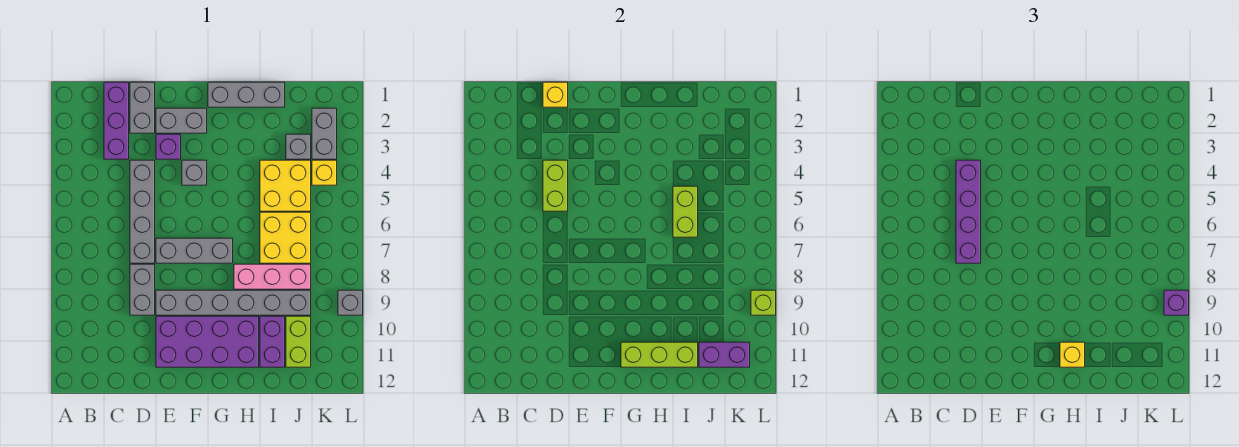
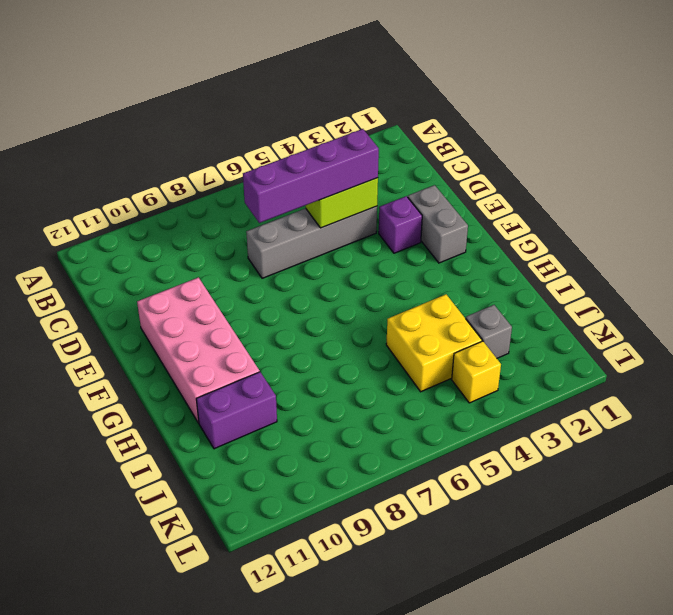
pink 2x4 brick [137,277,260,423] -> purple 2x4 brick [156,316,259,367]
none -> purple 1x3 brick [104,82,129,159]
none -> grey 1x2 brick [130,82,155,133]
none -> grey 1x2 brick [130,264,155,315]

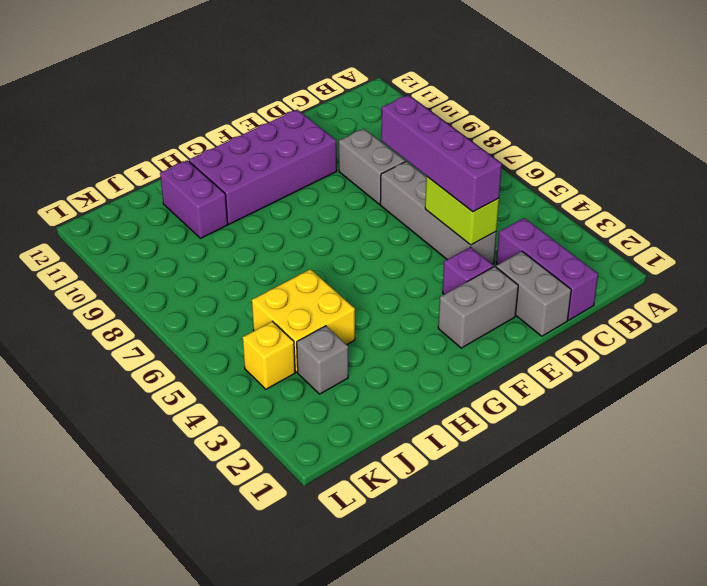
none -> grey 1x3 brick [156,238,233,263]
none -> grey 1x6 brick [156,290,311,315]
none -> grey 1x1 brick [182,160,207,185]

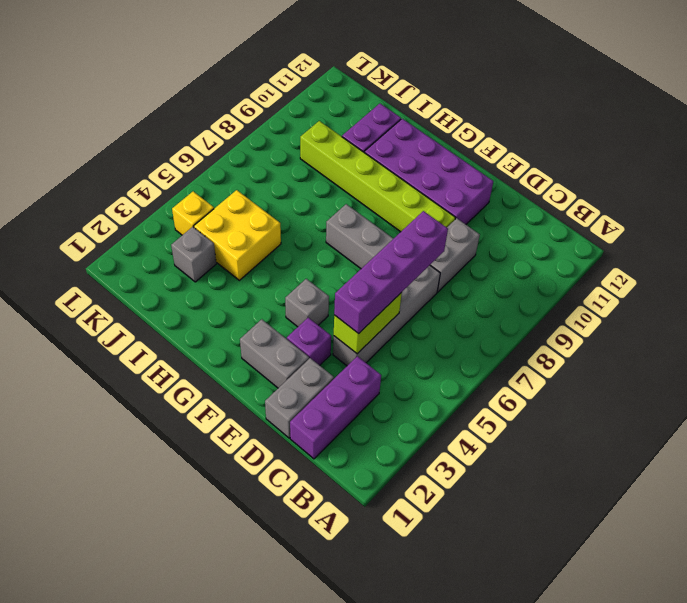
lime 1x6 brick [300,121,455,232] -> grey 1x6 brick [156,290,311,315]
none -> grey 1x3 brick [208,82,285,107]
none -> pink 1x3 brick [234,264,311,289]
none -> yellow 2x2 brick [260,212,311,263]

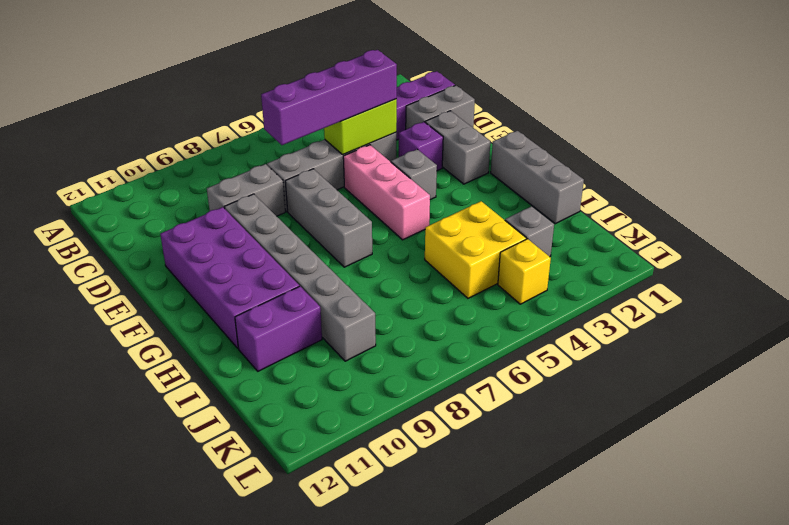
pink 1x3 brick [343,145,430,240] -> pink 1x3 brick moved to [234,264,311,289]
none -> yellow 2x2 brick [260,212,311,263]
none -> lime 1x2 brick [286,316,311,367]
none -> grey 1x2 brick [312,108,337,159]

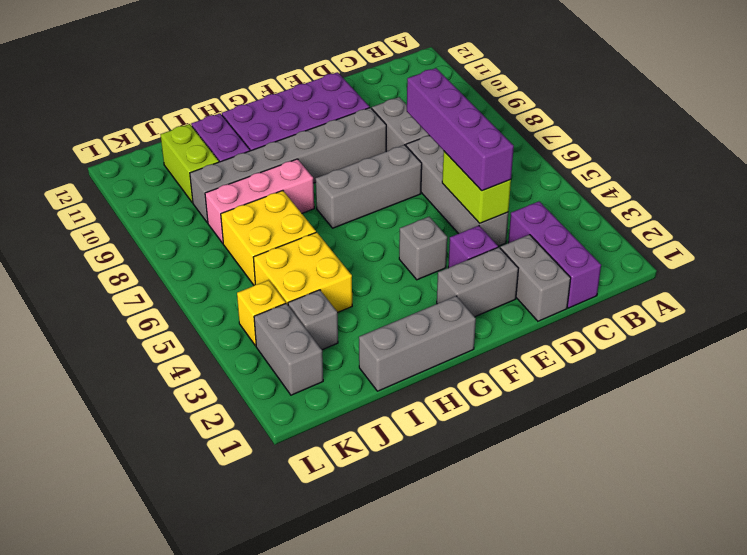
none -> grey 1x1 brick [338,290,363,315]
none -> yellow 1x1 brick [543,82,568,107]
none -> lime 1x3 brick [621,342,698,367]

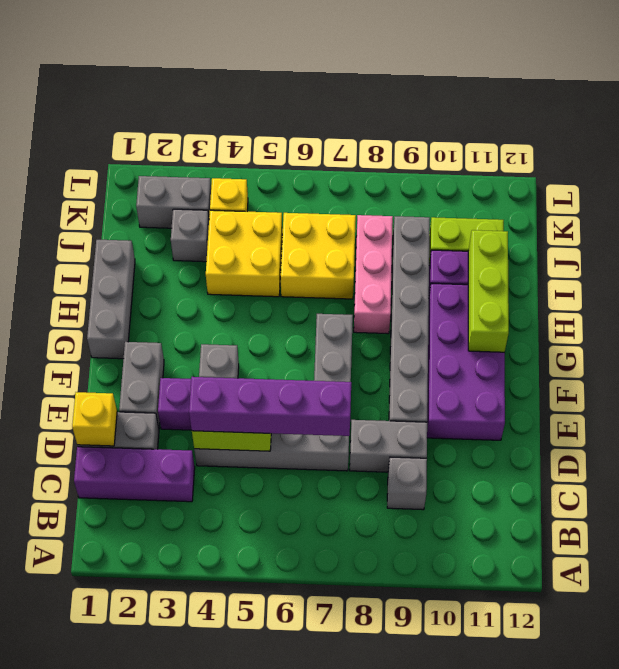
grey 1x1 brick [387,457,427,510] -> grey 1x1 brick moved to [338,290,363,315]
none -> lime 1x2 brick [673,186,698,237]
none -> purple 1x2 brick [699,342,750,367]
none -> lime 1x1 brick [751,290,776,315]

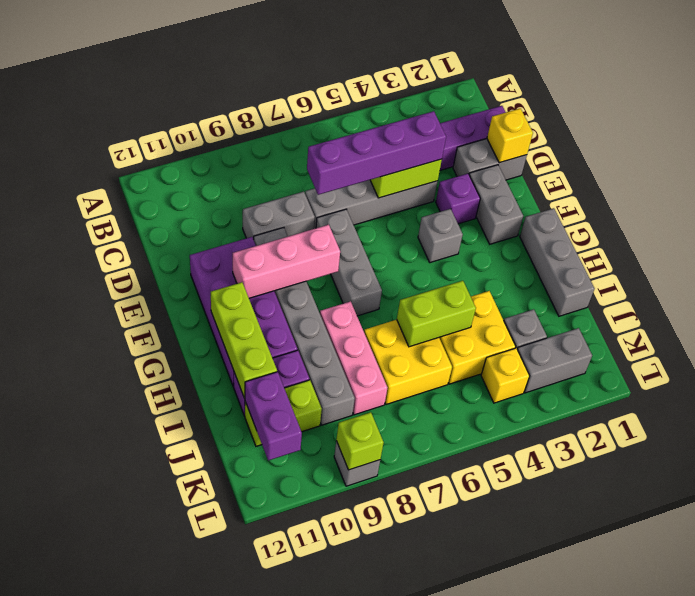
pink 1x3 brick [233,225,340,298] -> none
none -> yellow 1x1 brick [1060,342,1085,367]
none -> purple 1x1 brick [1164,290,1189,315]

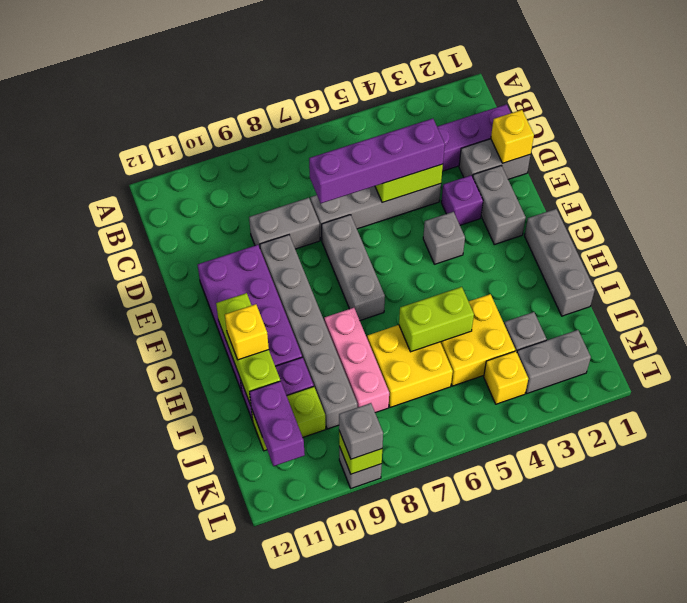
grey 1x1 brick [339,403,383,459] -> purple 1x1 brick [1164,290,1189,315]

